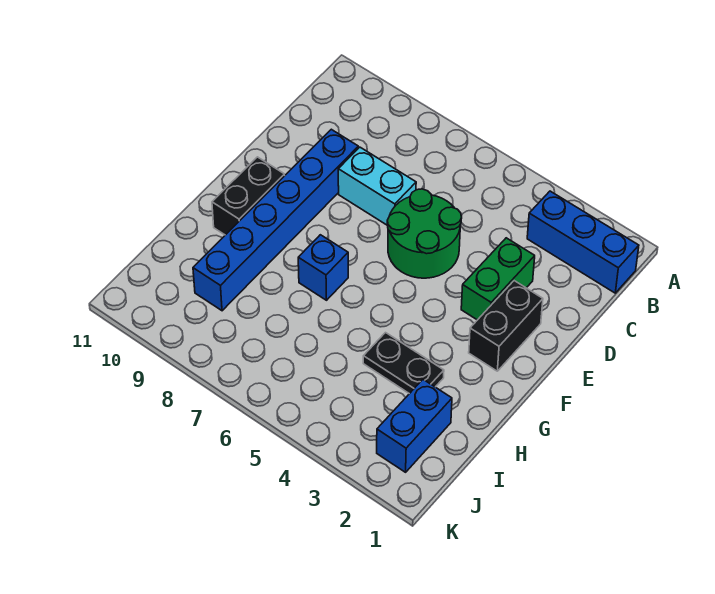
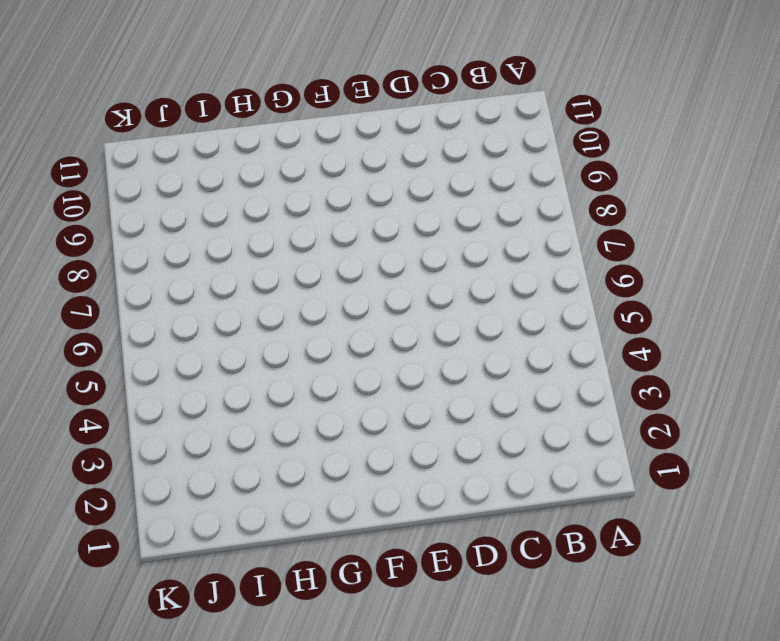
none -> blue 1x3 brick [527,191,639,293]
none -> green 1x2 brick [461,238,535,320]

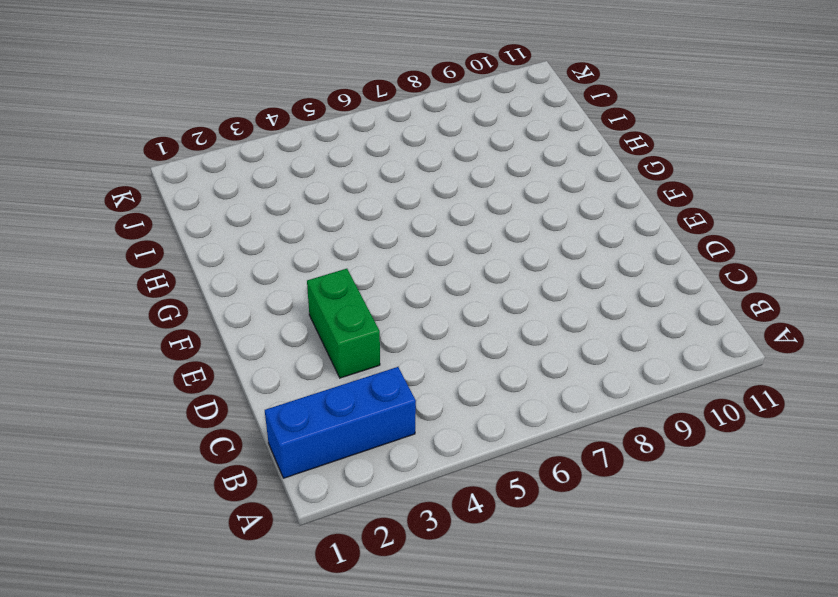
none -> green 2x2 round brick [387,189,462,278]
none -> cyan 1x2 brick [338,147,416,225]

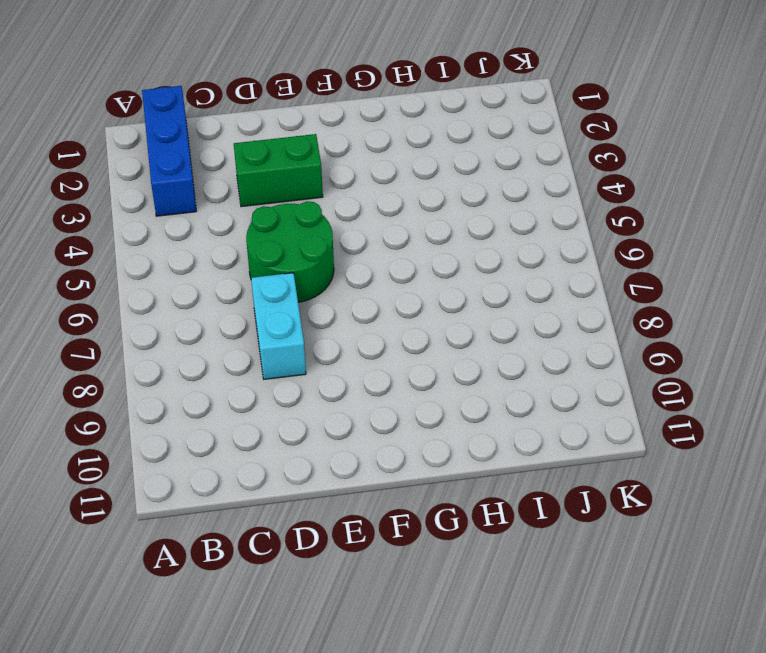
none -> blue 1x6 brick [193,129,358,311]
none -> black 1x2 brick [469,281,543,371]

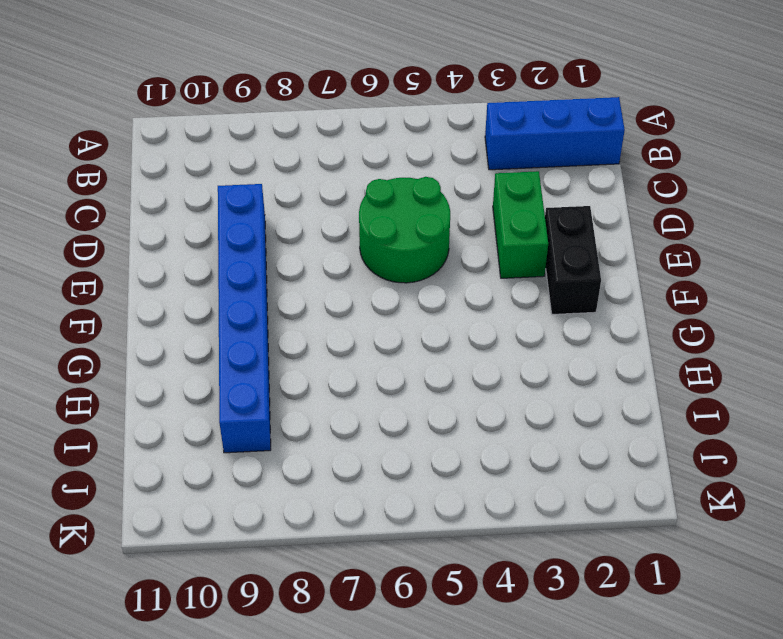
none -> cyan 1x2 brick [338,147,416,225]
none -> black 1x2 brick [212,157,284,235]

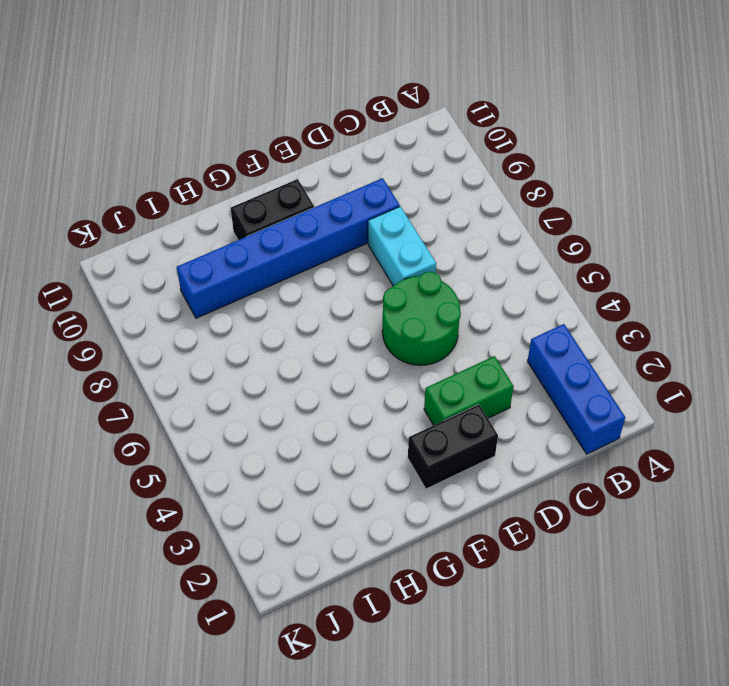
none -> blue 1x1 brick [298,235,348,300]
none -> black 1x2 plate [363,333,444,394]

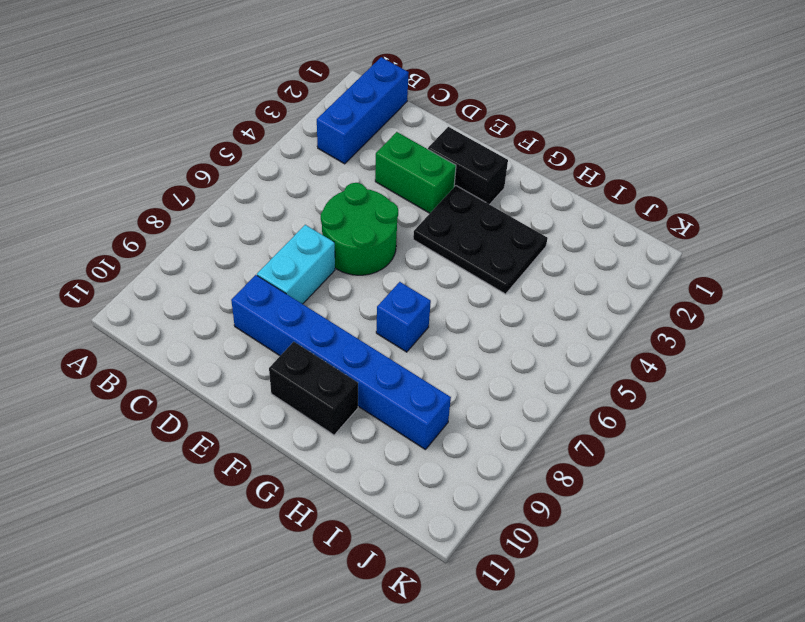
black 2x3 plate [413,186,548,294] -> black 1x2 plate [363,333,444,394]
none -> blue 1x2 brick [377,380,452,472]

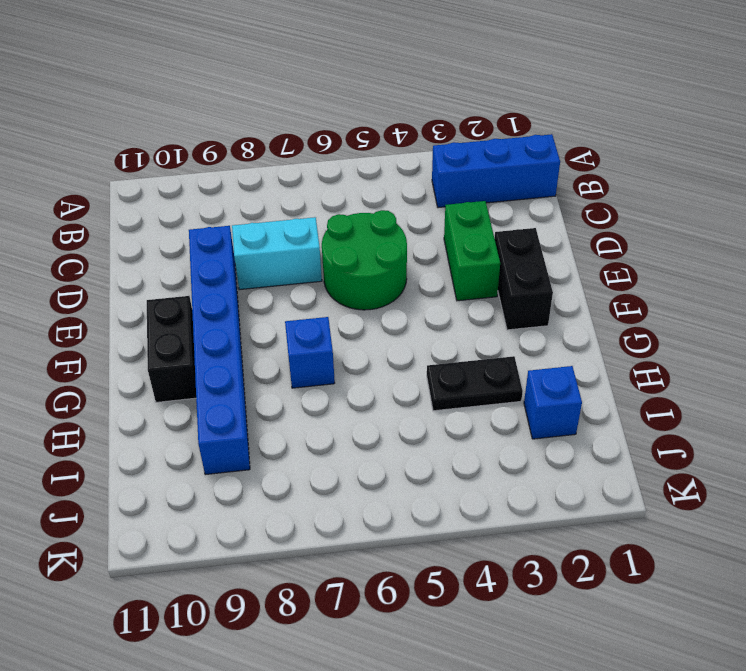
blue 1x1 brick [524,366,582,439] -> blue 1x2 brick [377,380,452,472]

